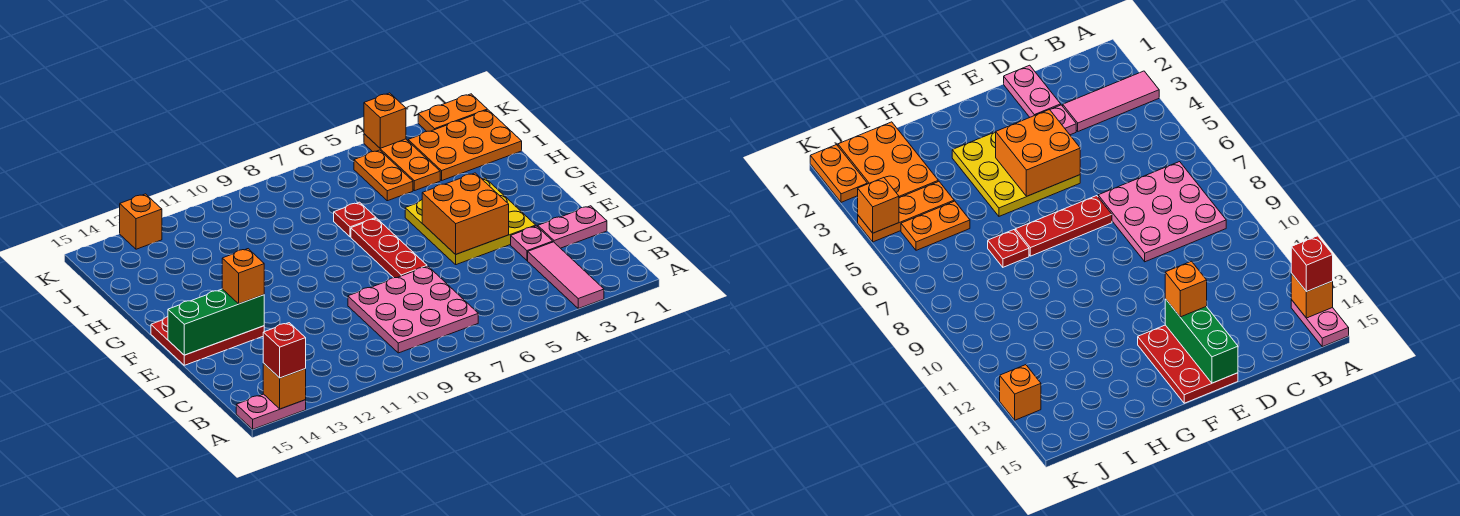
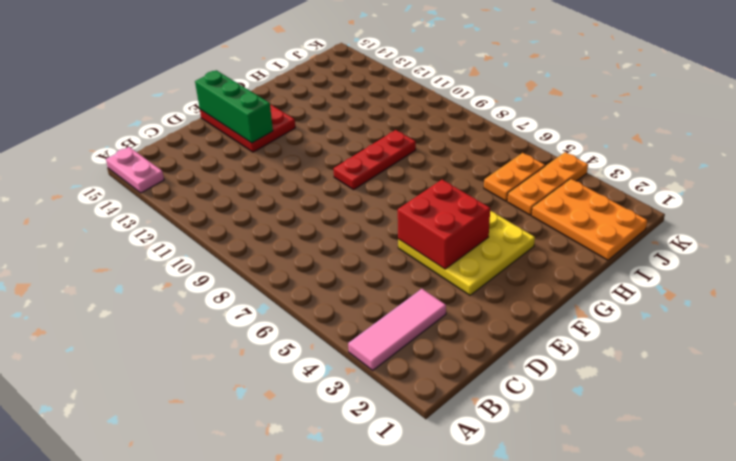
red 2x2 brick [398,180,490,269] -> orange 2x2 brick [422,173,509,254]
red 1x3 plate [333,130,416,190] -> red 1x3 plate moved to [351,218,427,278]
none -> pink 3x3 plate [348,266,478,353]
none -> pink 1x2 plate [538,206,607,248]
none -> pink 1x1 plate [511,226,553,261]

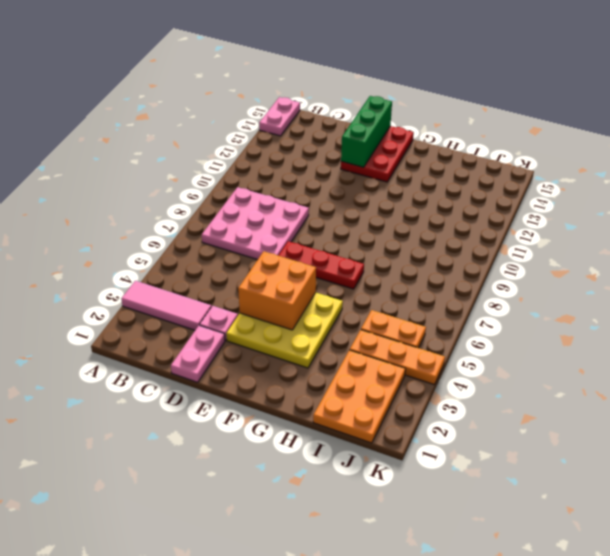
none -> red 1x1 plate [334,202,376,237]
none -> orange 1x2 plate [418,94,487,131]
none -> orange 1x1 brick [120,194,162,249]

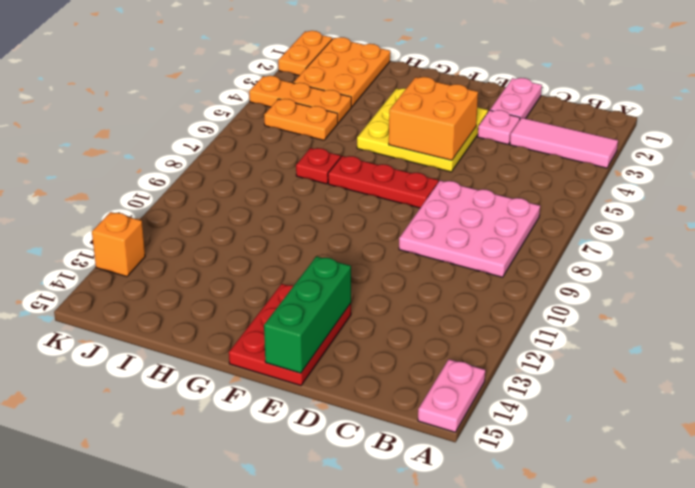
none -> orange 1x1 brick [263,363,306,409]
none -> orange 1x1 brick [364,93,406,148]
none -> red 1x1 brick [263,323,306,378]

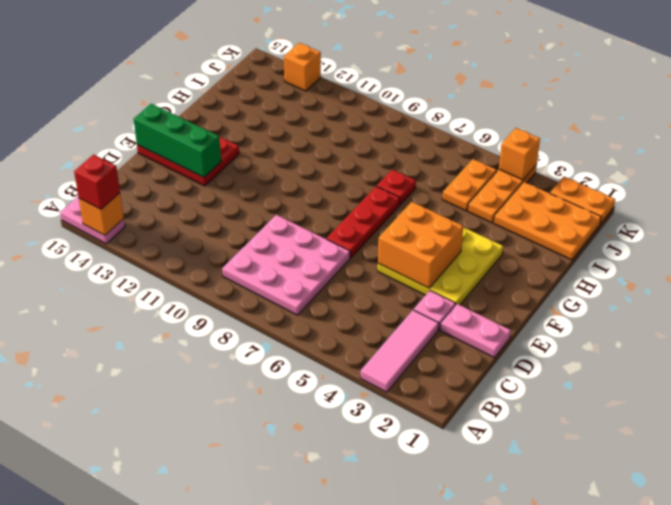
none -> orange 1x1 brick [222,249,264,304]

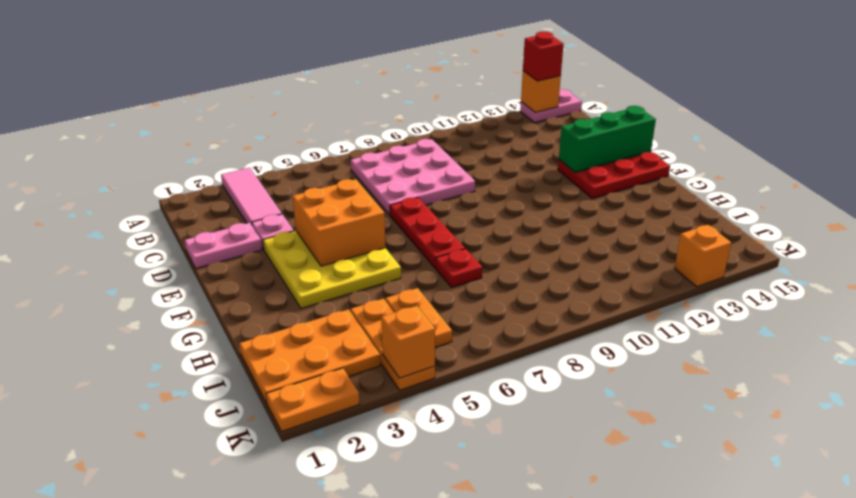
none -> orange 1x1 brick [222,249,264,304]

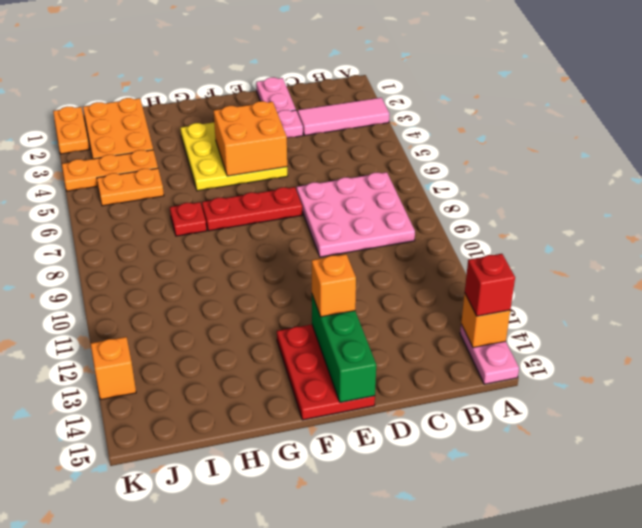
none -> orange 1x1 brick [364,93,406,148]

